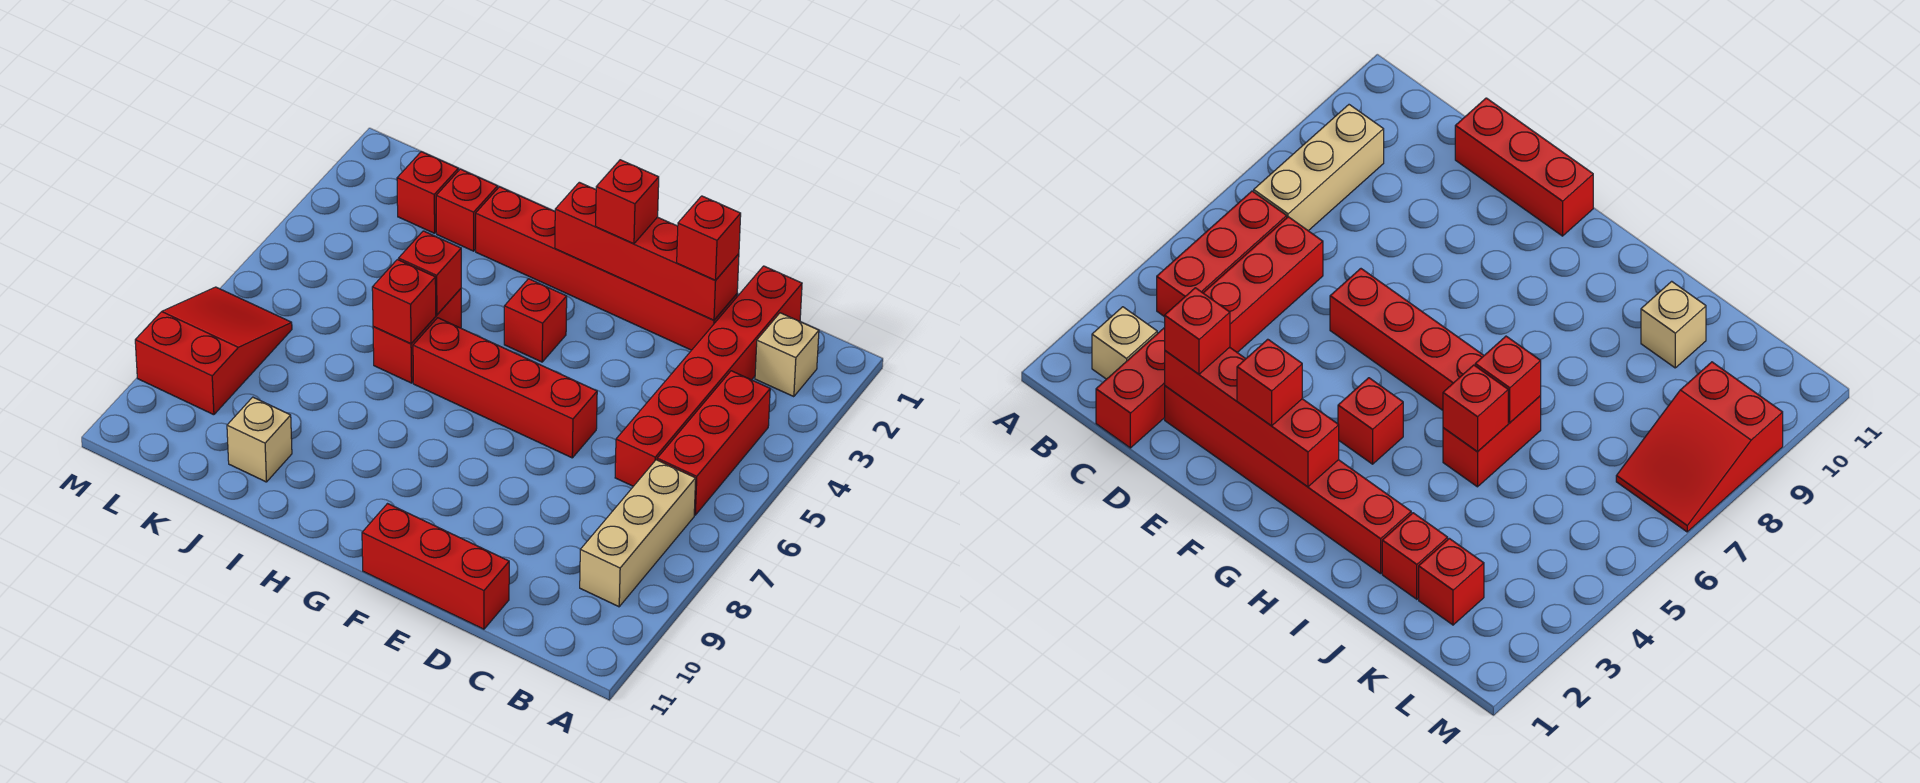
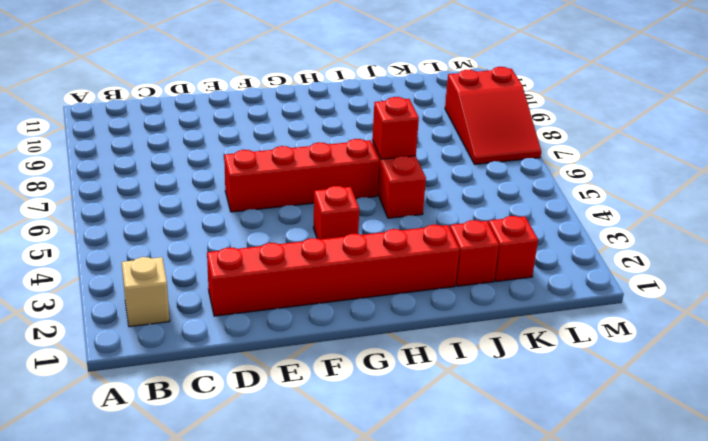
none -> red 1x3 brick [657,371,770,515]
none -> tan 1x3 brick [580,460,696,607]
none -> red 1x6 brick [615,266,802,486]

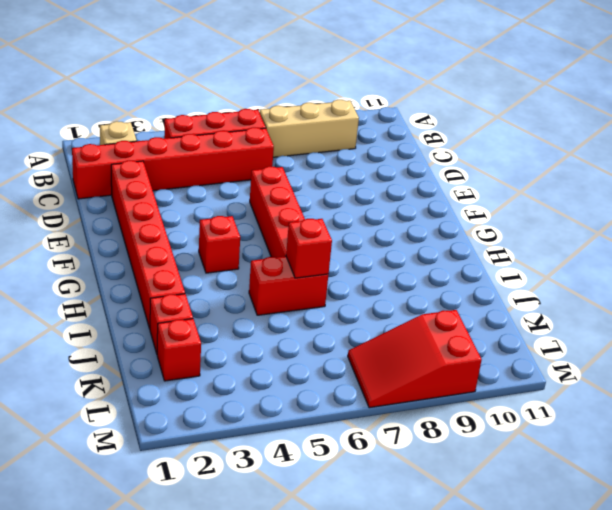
none -> red 1x3 brick [362,504,509,629]
none -> tan 1x1 brick [227,397,292,482]
none -> red 1x4 brick [555,182,739,320]

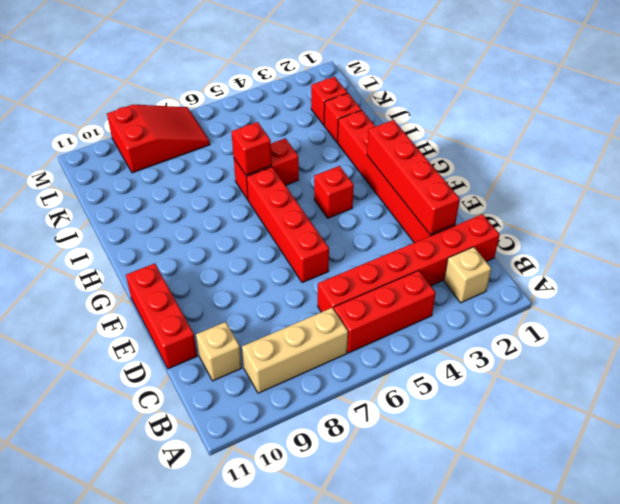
tan 1x1 brick [196,322,242,381] -> tan 1x1 brick moved to [227,397,292,482]
none -> red 1x1 brick [399,231,461,315]
none -> red 1x1 brick [677,196,741,280]
none -> red 1x1 brick [596,160,659,244]

